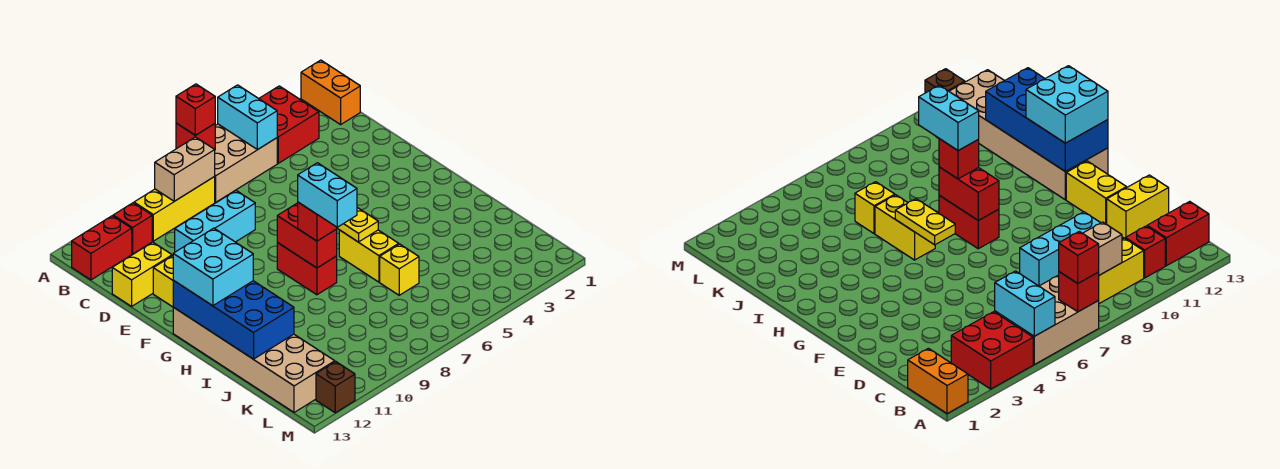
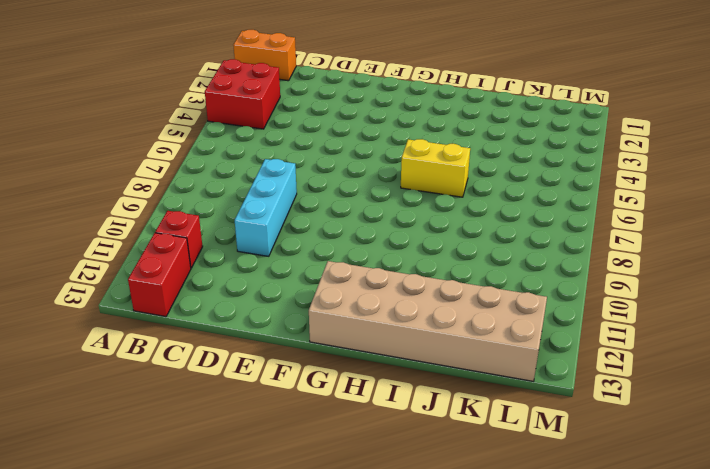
none -> tan 2x3 brick [214,124,277,202]
none -> yellow 1x3 brick [134,177,215,241]
none -> yellow 1x2 brick [112,242,172,306]

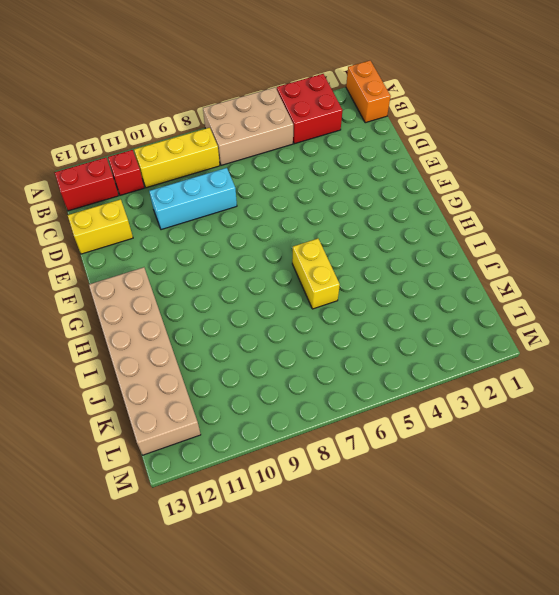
none -> yellow 1x2 brick [153,256,173,307]
none -> red 1x2 brick [277,243,337,295]
none -> yellow 1x1 brick [380,244,419,295]

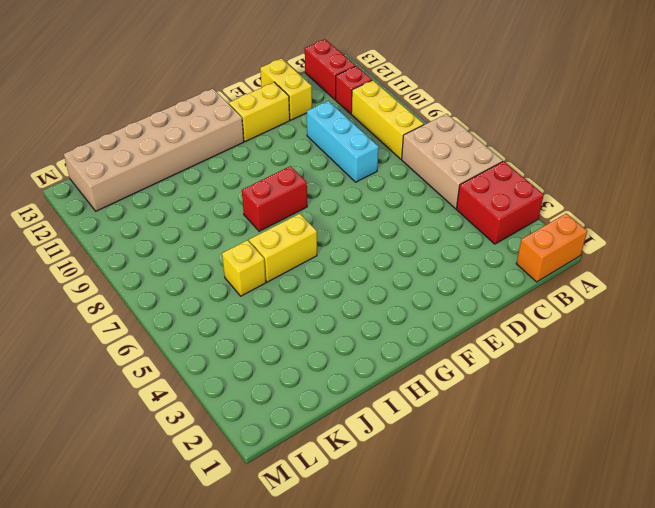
none -> brown 1x1 brick [316,362,355,413]
none -> cyan 1x2 brick [218,85,277,150]
none -> red 1x1 brick [176,123,215,149]

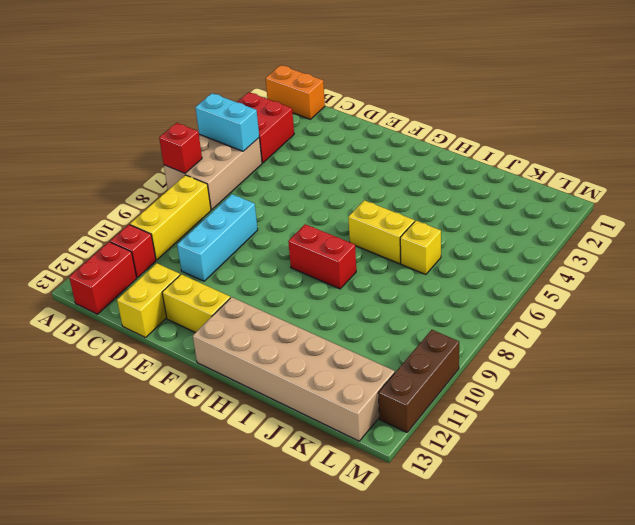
brown 1x3 brick [378,330,459,432] -> brown 1x1 brick [316,362,355,413]
none -> tan 1x2 brick [155,137,215,201]
none -> yellow 1x2 plate [337,208,378,242]
none -> red 1x2 brick [277,204,337,268]

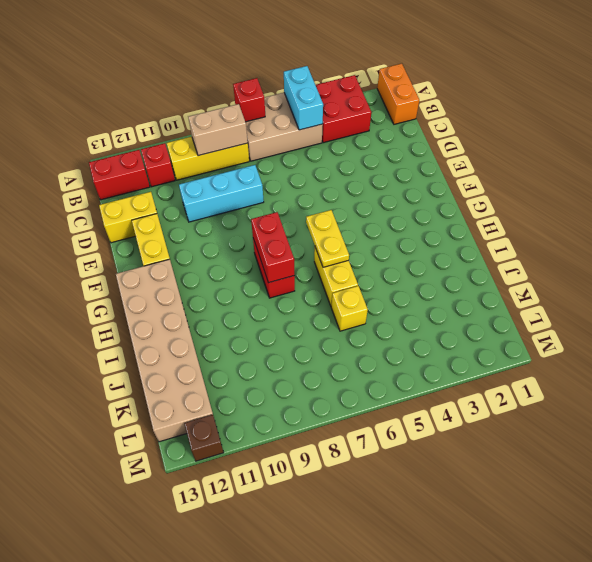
none -> blue 2x4 brick [173,280,294,359]
none -> red 1x1 brick [176,84,215,135]
none -> cyan 2x2 brick [173,228,253,306]

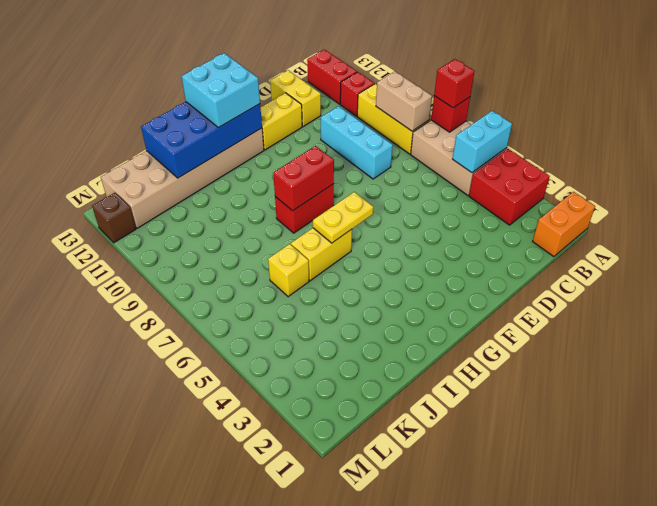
none -> red 1x1 brick [298,202,337,241]
none -> cyan 1x2 brick [298,163,357,227]

